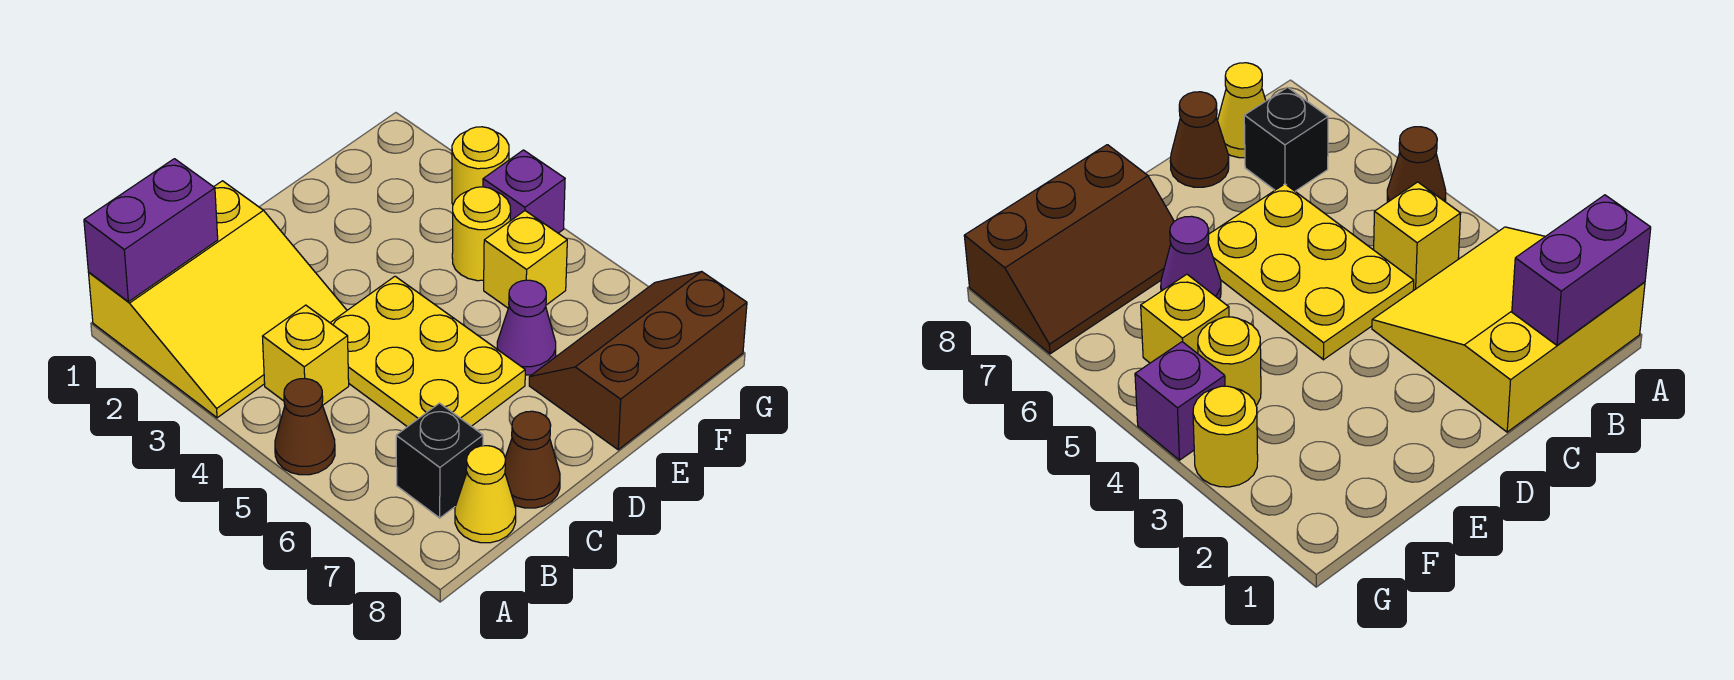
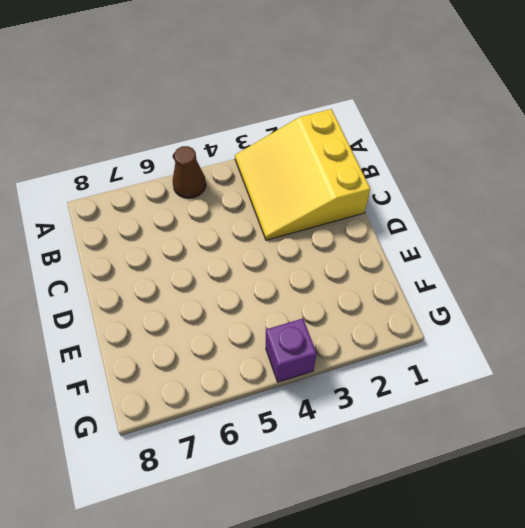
none -> yellow 1x1 brick [263,305,349,405]
none -> black 1x1 brick [396,403,483,518]
none -> yellow 1x1 cone [455,446,516,543]

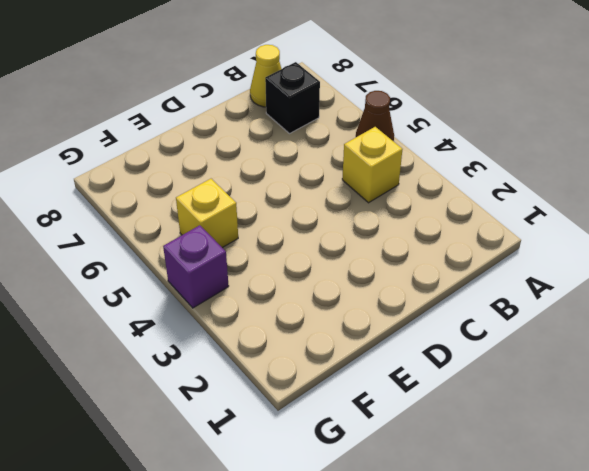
none -> yellow 3x3 slope [89,181,347,418]
none -> yellow 2x3 plate [330,276,525,427]
none -> brown 1x1 cone [505,411,560,508]

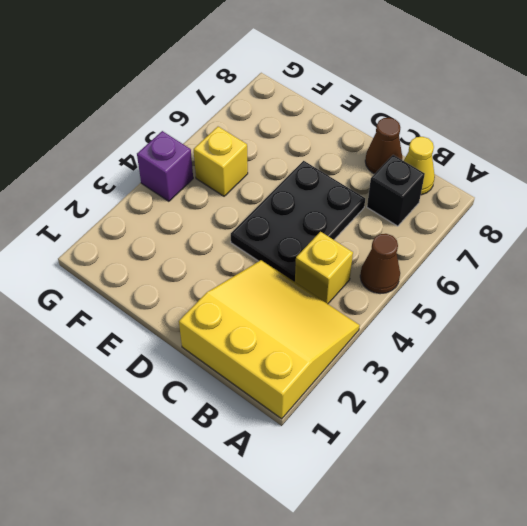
black 2x3 plate [231,161,365,282] -> yellow 2x3 plate [330,276,525,427]
none -> purple 1x1 cone [497,280,556,375]
none -> brown 2x3 slope [529,272,747,450]
none -> yellow 1x1 round brick [452,187,511,281]

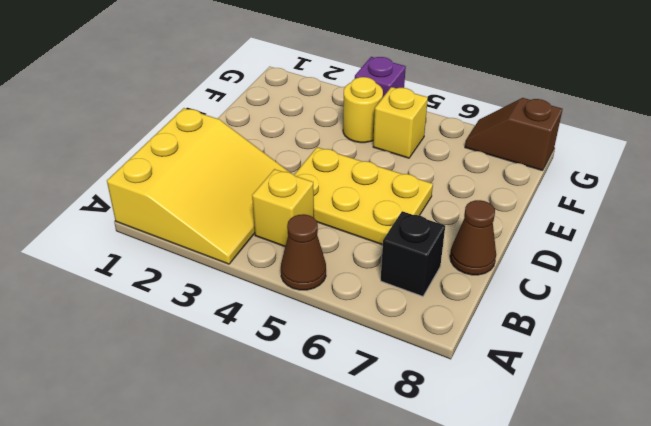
brown 1x2 slope [465,98,563,171] -> brown 2x3 slope [529,272,747,450]
none -> yellow 1x1 cone [455,446,516,543]
none -> purple 1x1 cone [497,280,556,375]
none -> yellow 1x1 round brick [452,127,509,204]

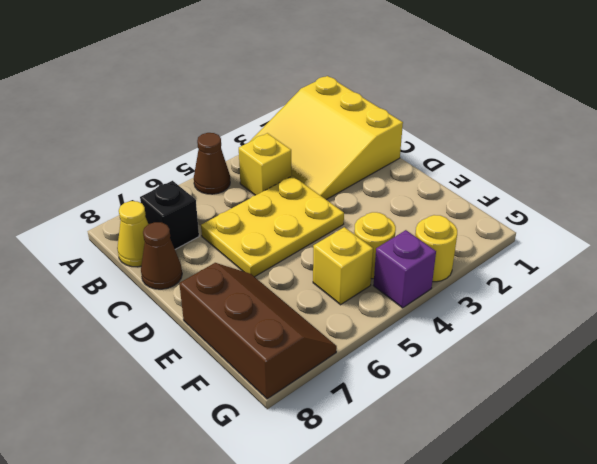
none -> purple 1x1 cone [497,280,556,375]
none -> purple 1x2 brick [84,159,218,302]

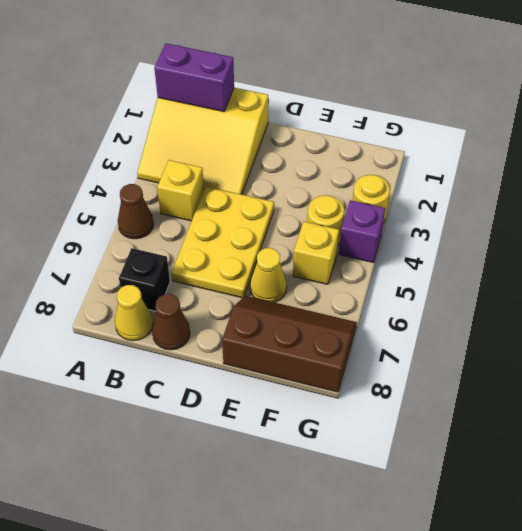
yellow 1x1 cone [250,248,287,302] -> purple 1x1 cone [497,280,556,375]

